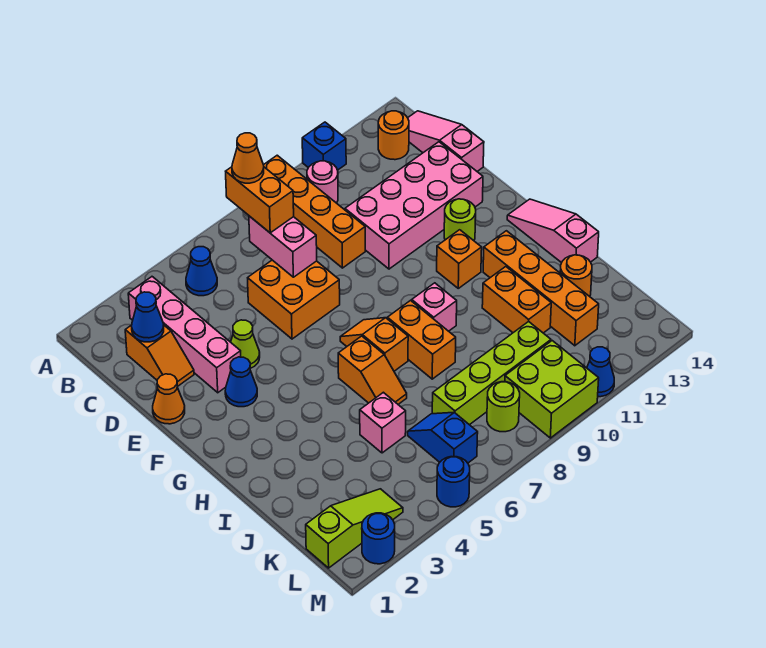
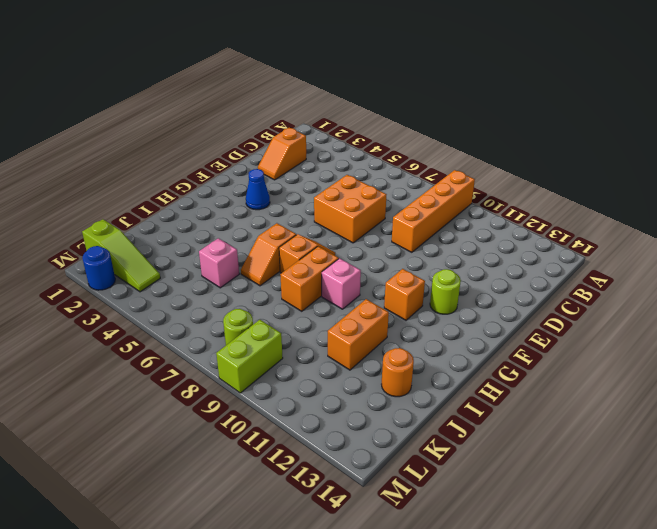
lime 1x2 brick [216,320,283,393] -> lime 2x2 brick [505,341,599,438]
none -> blue 1x1 brick [302,122,346,170]
none -> pink 1x4 brick [128,277,241,393]
none -> blue 1x1 cone [186,247,217,296]
none -> pink 1x1 round brick [307,161,338,203]

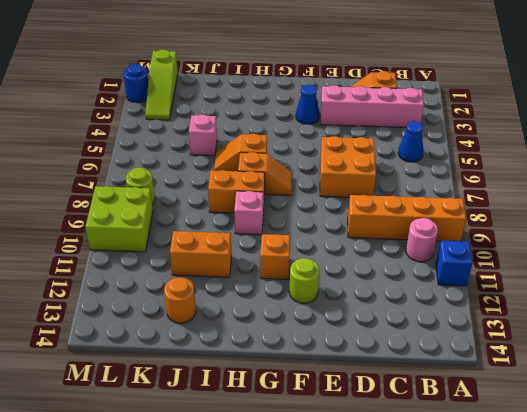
none -> orange 1x1 round brick [378,111,409,160]
none -> pink 1x3 slope [408,111,484,171]
none -> pink 2x4 brick [345,142,483,269]
none -> orange 1x1 cone [153,374,185,424]

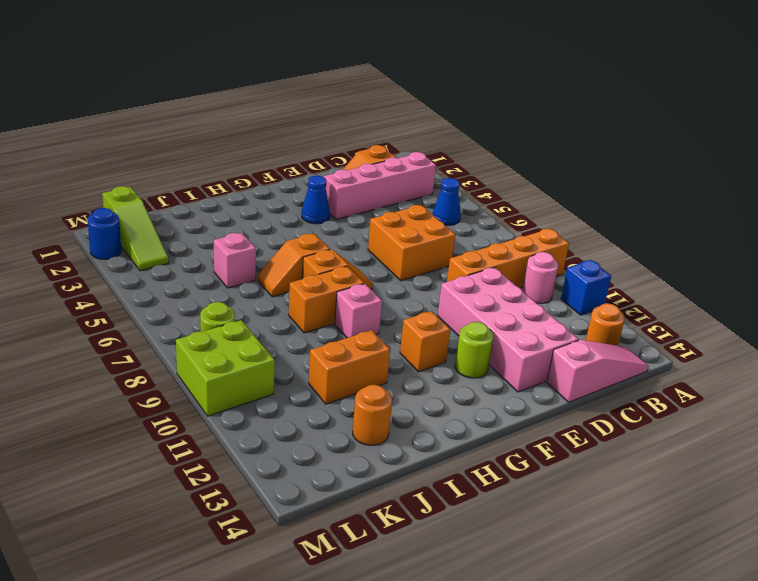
none -> orange 1x1 cone [153,374,185,424]
none -> lime 1x1 cone [231,320,260,368]
none -> pink 1x3 slope [507,199,599,263]
none -> orange 1x4 brick [483,231,599,346]

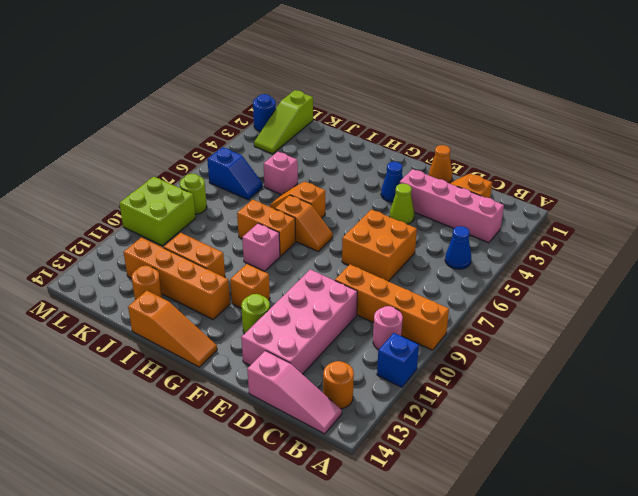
orange 1x3 slope [128,291,217,367] -> pink 1x3 slope [507,199,599,263]
none -> lime 1x4 brick [432,321,551,425]
none -> blue 1x1 round brick [437,457,470,507]
none -> blue 1x1 cone [587,347,614,397]
none -> blue 1x1 cone [132,292,164,342]

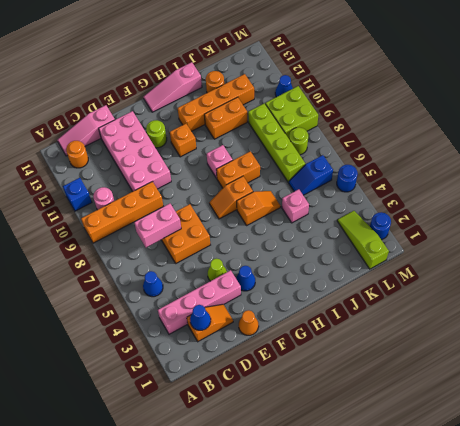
none -> orange 1x2 brick [226,167,294,233]
none -> orange 1x1 cone [232,133,264,183]

